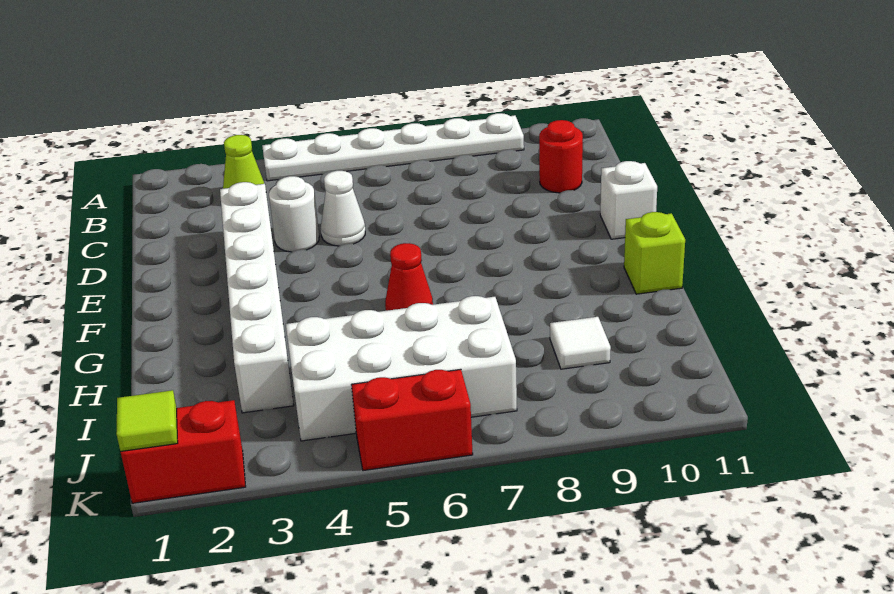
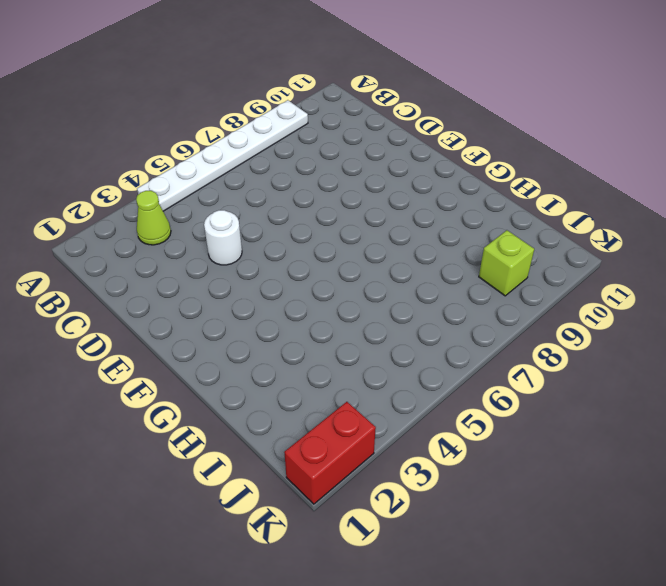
lime 1x1 brick [479,230,534,296] -> lime 1x1 brick moved to [624,212,685,294]
none -> red 1x1 round brick [539,120,583,193]
none -> white 1x6 brick [220,182,294,413]
none -> white 1x1 cone [321,171,365,246]

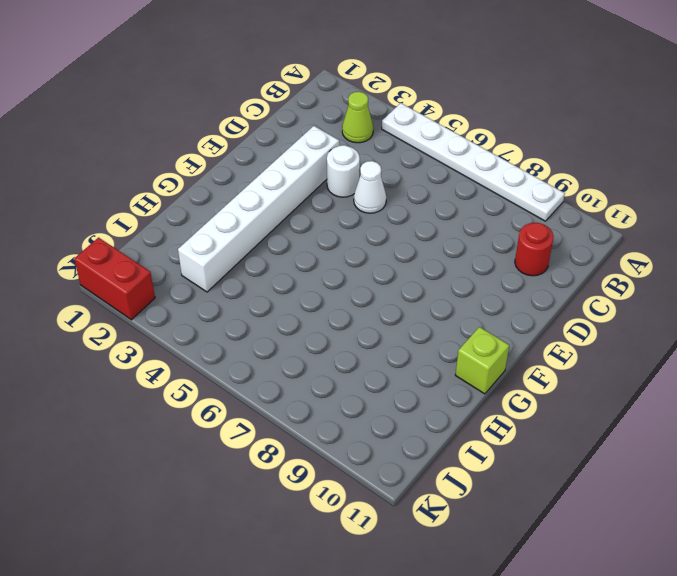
none -> white 1x1 brick [600,161,657,239]
none -> red 1x1 cone [385,243,433,311]
none -> white 2x4 brick [286,296,517,441]

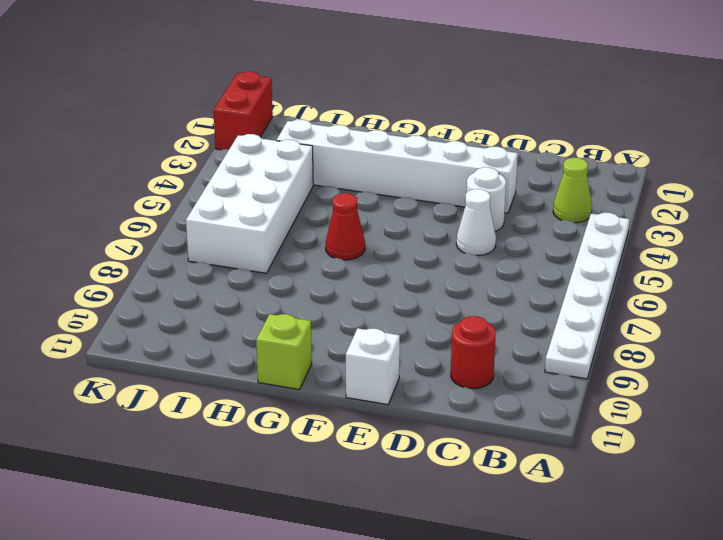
none -> white 1x1 tile [550,317,611,369]
none -> red 1x2 brick [352,369,473,471]
none -> lime 1x1 tile [116,390,178,451]

